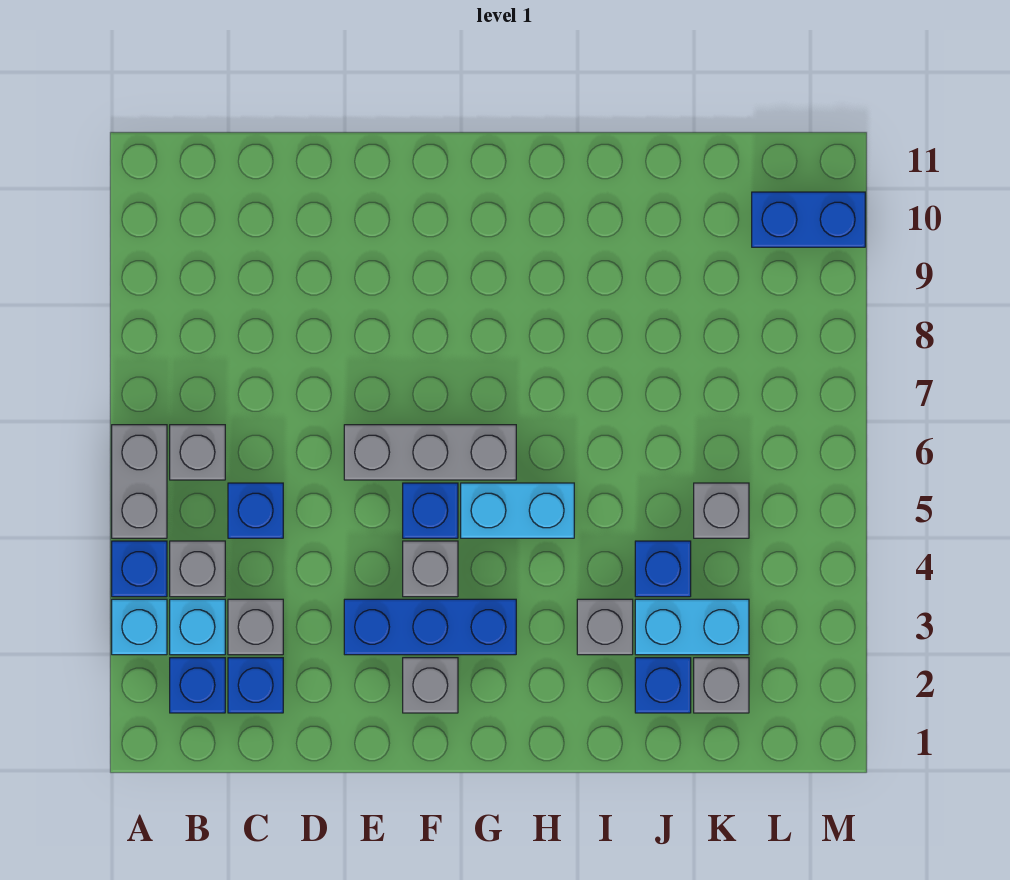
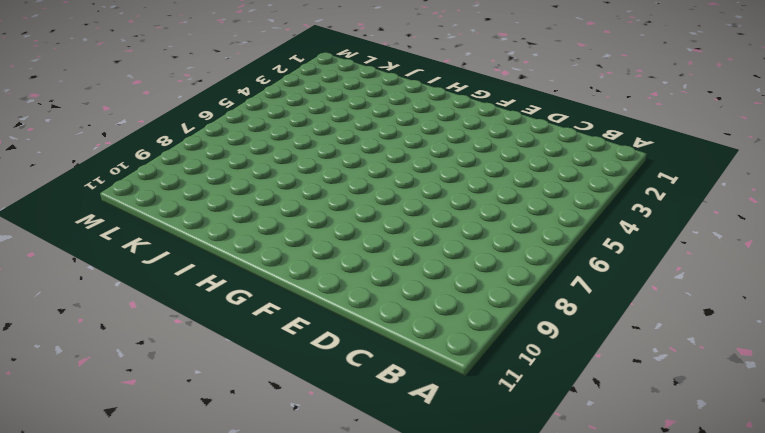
none -> cyan 1x1 brick [112,599,167,655]
none -> blue 1x1 brick [112,541,167,597]
none -> grey 1x2 brick [112,425,167,538]

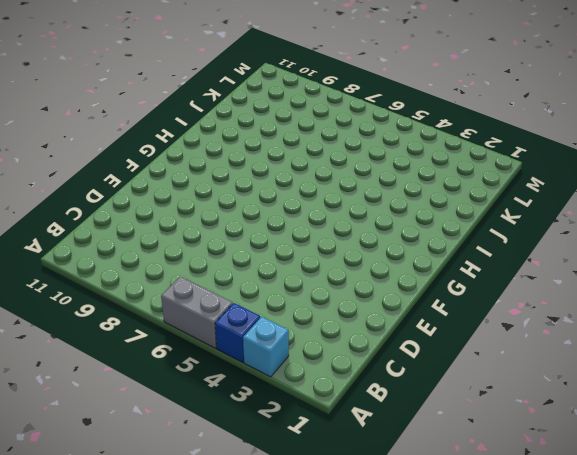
none -> blue 1x1 brick [170,658,225,713]
none -> cyan 1x1 brick [170,599,225,655]
none -> grey 1x1 brick [170,541,225,597]

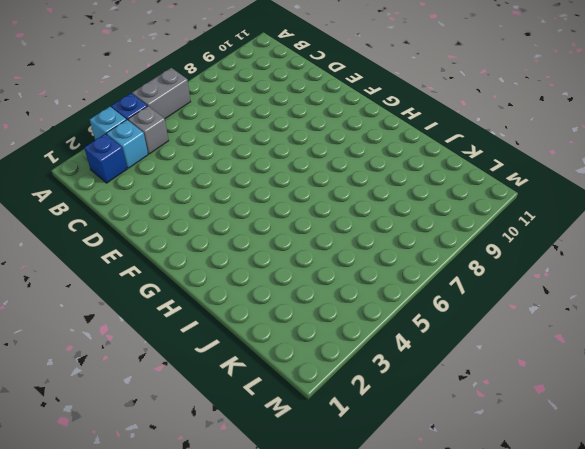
none -> grey 1x1 brick [170,425,225,480]
none -> blue 1x1 brick [228,658,283,713]
none -> grey 1x1 brick [228,599,283,655]

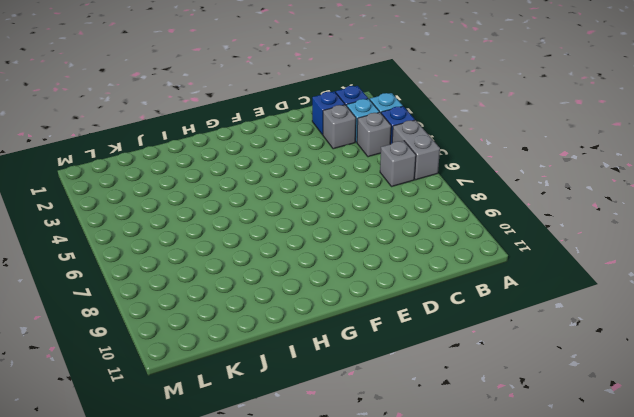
none -> blue 1x1 brick [228,483,283,538]
none -> blue 1x3 brick [344,599,516,655]
none -> grey 1x3 brick [344,425,516,480]

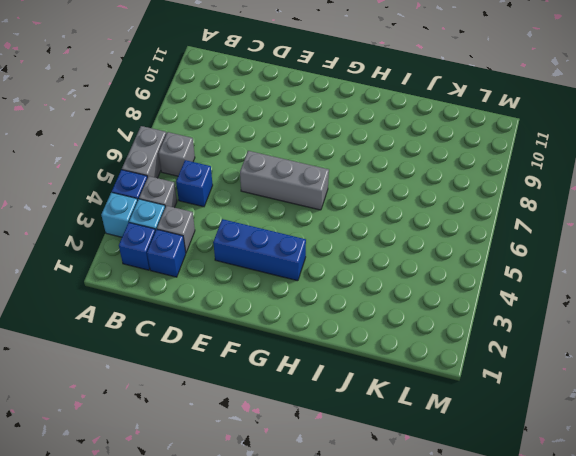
none -> grey 1x1 brick [403,658,458,713]
none -> grey 1x1 brick [403,541,458,597]
none -> blue 1x1 brick [403,483,458,538]

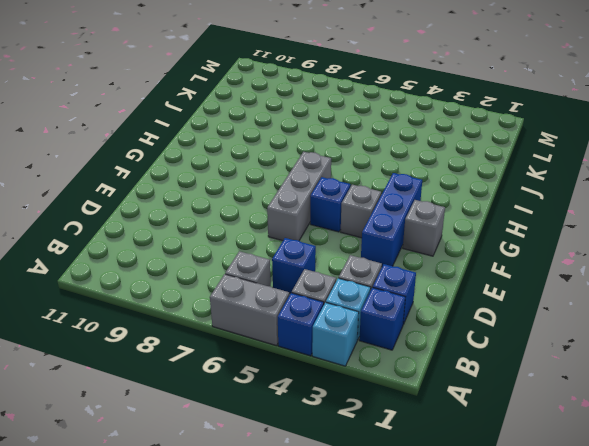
none -> cyan 1x2 brick [461,483,574,538]
none -> grey 1x1 brick [577,599,633,655]
none -> blue 1x1 brick [635,658,691,713]

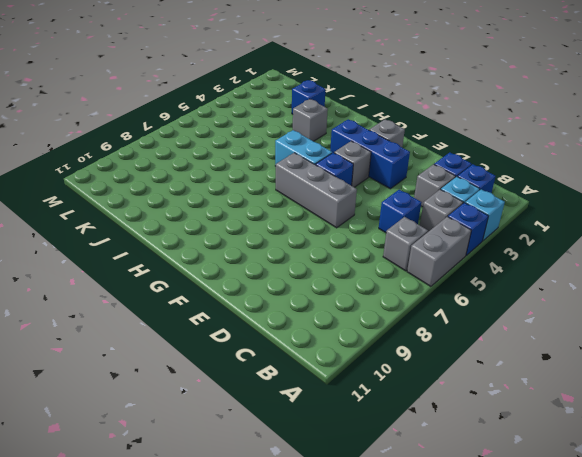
none -> cyan 1x2 brick [635,599,749,655]
none -> blue 1x1 brick [635,541,691,597]
none -> grey 1x1 brick [694,658,749,713]

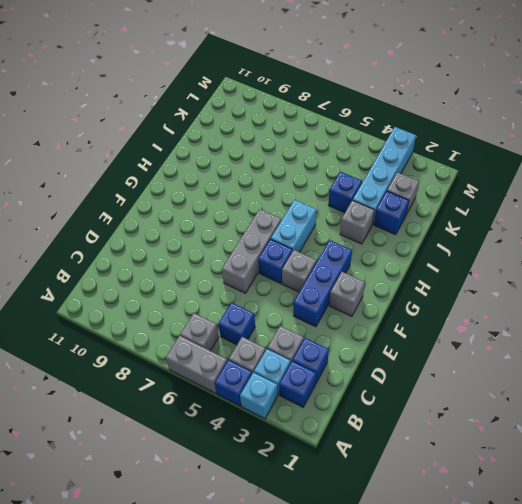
cyan 1x4 brick [353,127,416,223] -> cyan 1x2 brick [635,599,749,655]
none -> grey 1x1 brick [694,483,749,538]
none -> blue 1x2 brick [752,192,865,247]

